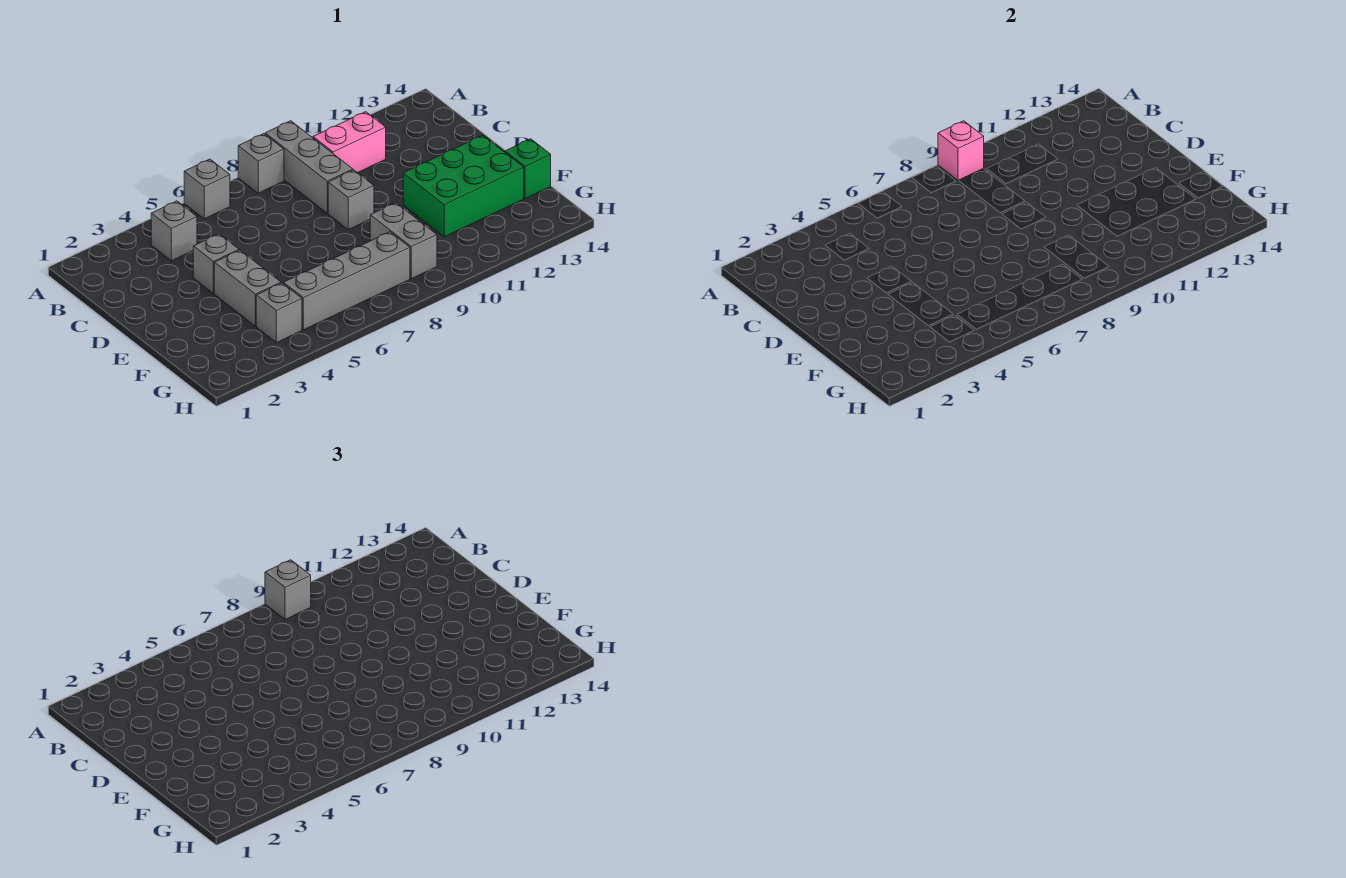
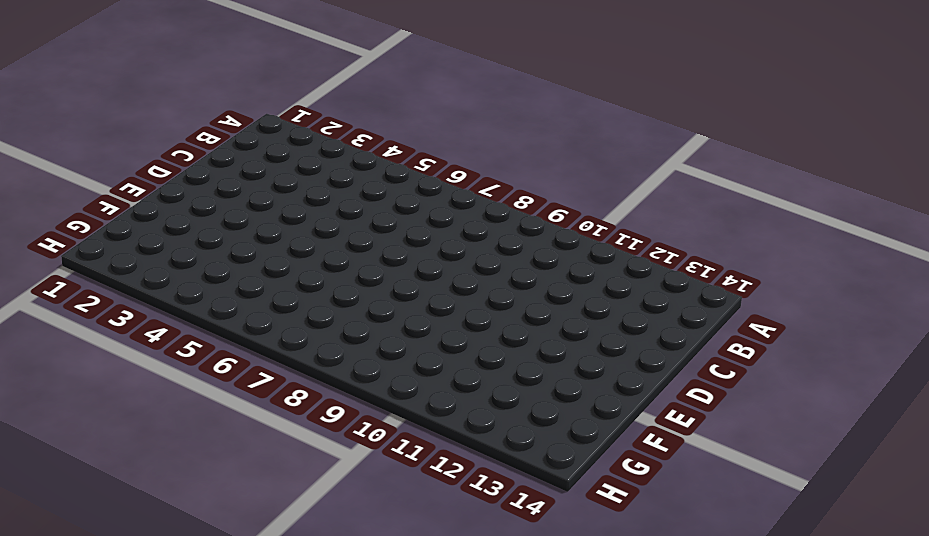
none -> grey 1x1 brick [184,159,230,219]
none -> grey 1x1 brick [238,134,284,193]
none -> grey 1x3 brick [265,121,353,213]

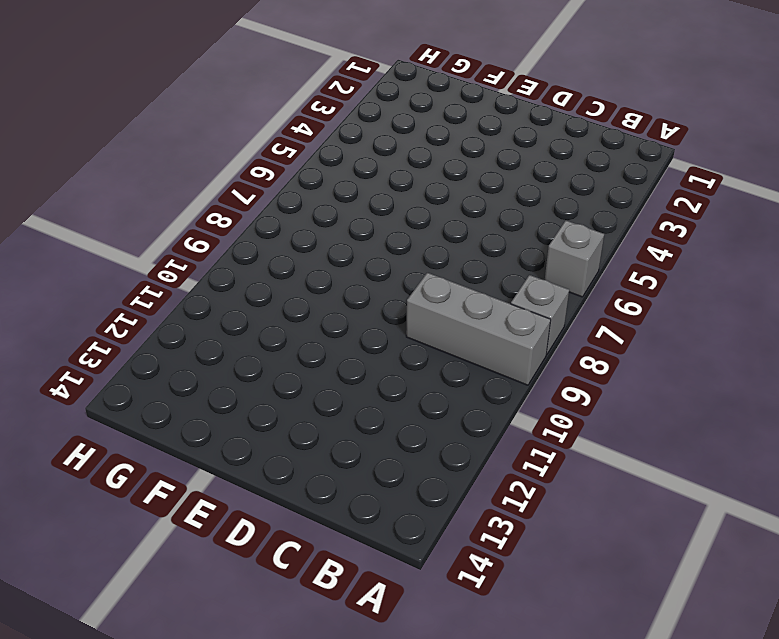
none -> grey 1x1 brick [151,201,197,261]
none -> pink 1x2 brick [313,112,386,173]
none -> grey 1x1 brick [193,234,239,293]

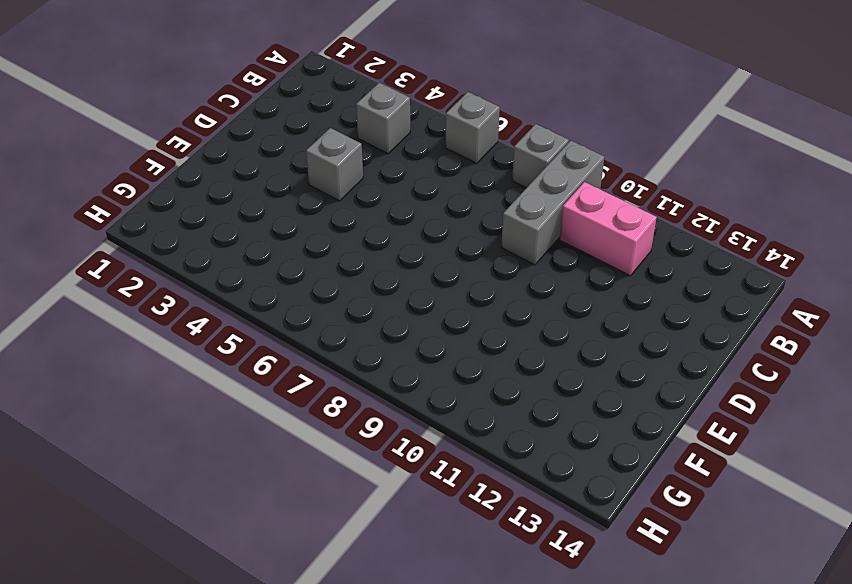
none -> grey 1x1 brick [328,170,374,230]
none -> grey 1x2 brick [214,250,281,326]
none -> green 2x3 brick [403,135,524,237]

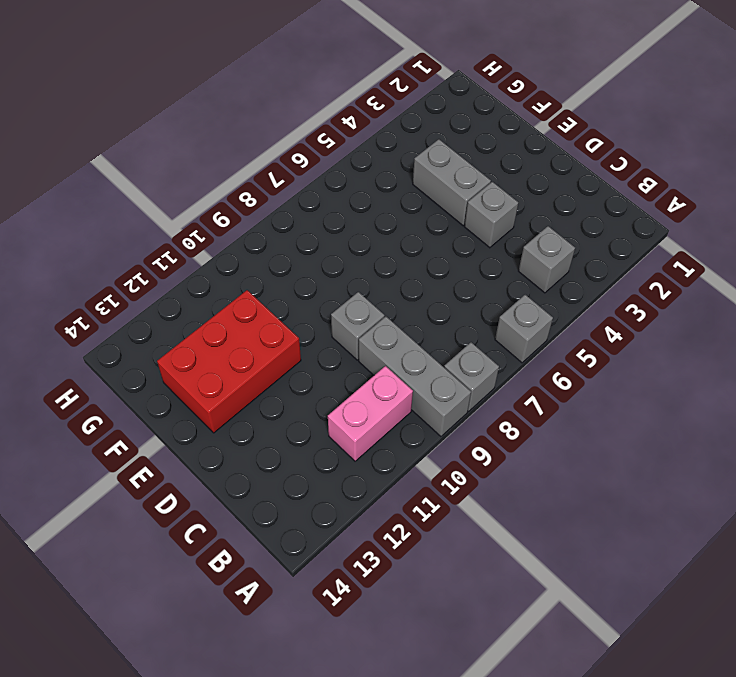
red 2x3 brick [157,290,301,433] -> green 2x3 brick [403,135,524,237]
none -> grey 1x2 brick [370,203,437,279]
none -> green 1x1 brick [505,139,551,199]
none -> grey 1x1 brick [256,283,302,343]

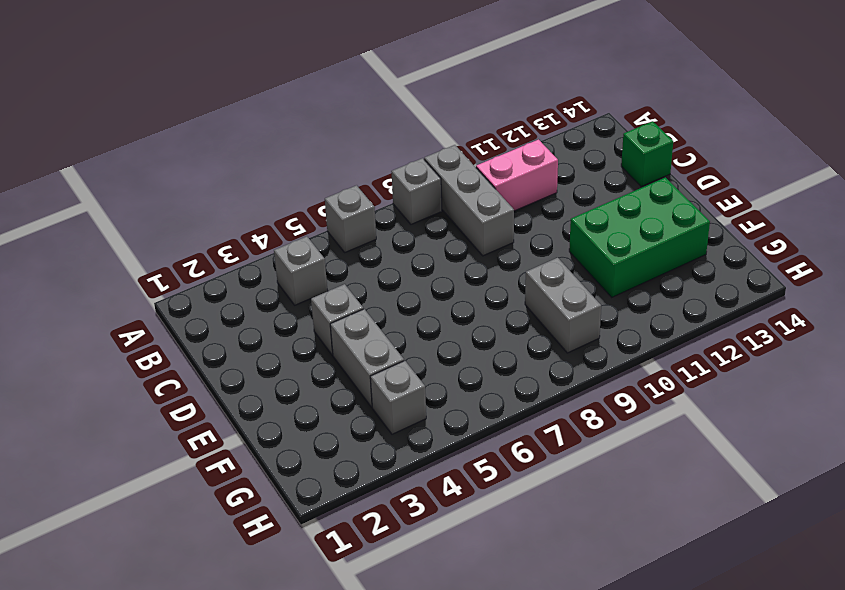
green 1x1 brick [621,121,673,187] -> green 1x1 brick moved to [505,139,551,199]
none -> grey 1x1 brick [328,170,374,230]
none -> grey 1x4 brick [283,232,410,330]
none -> pink 1x1 brick [938,121,984,181]

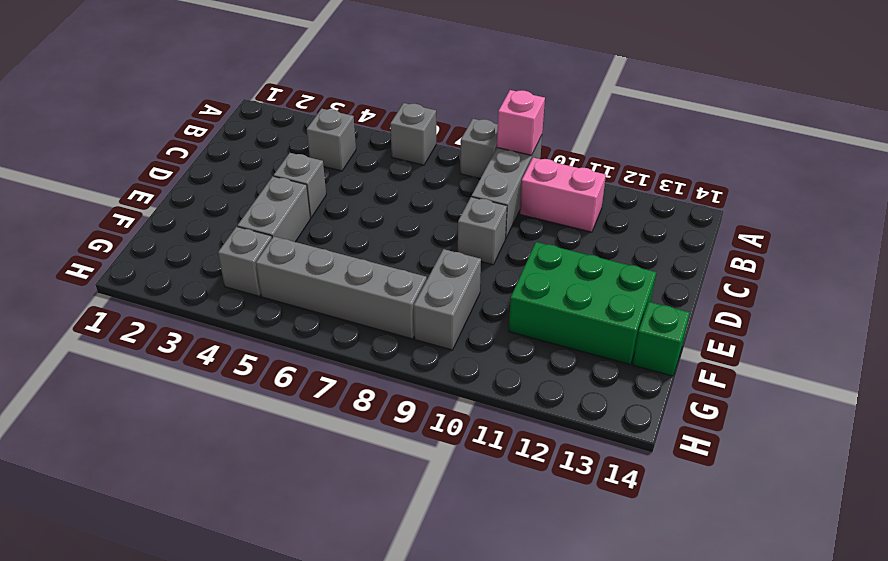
none -> grey 1x1 brick [265,560,311,620]

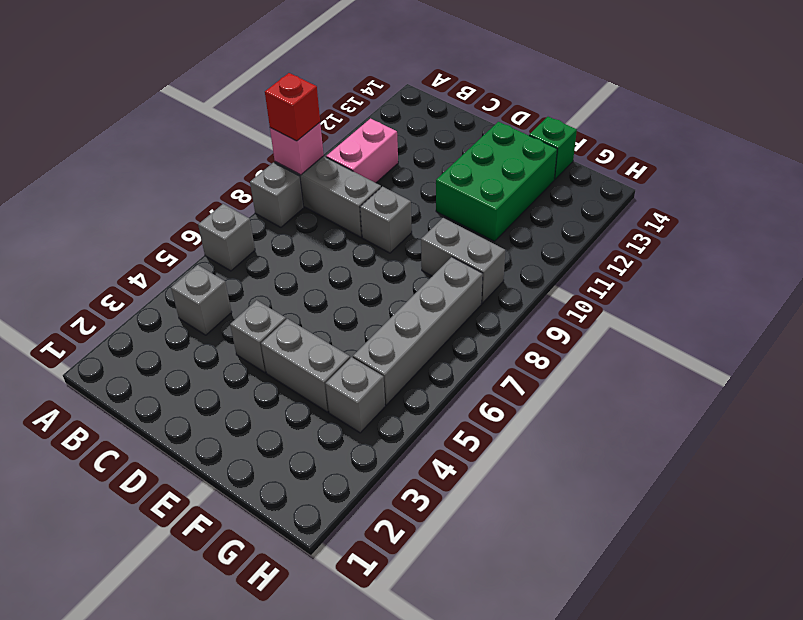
red 1x1 brick [265,73,320,141] -> grey 1x1 brick [265,560,311,620]

